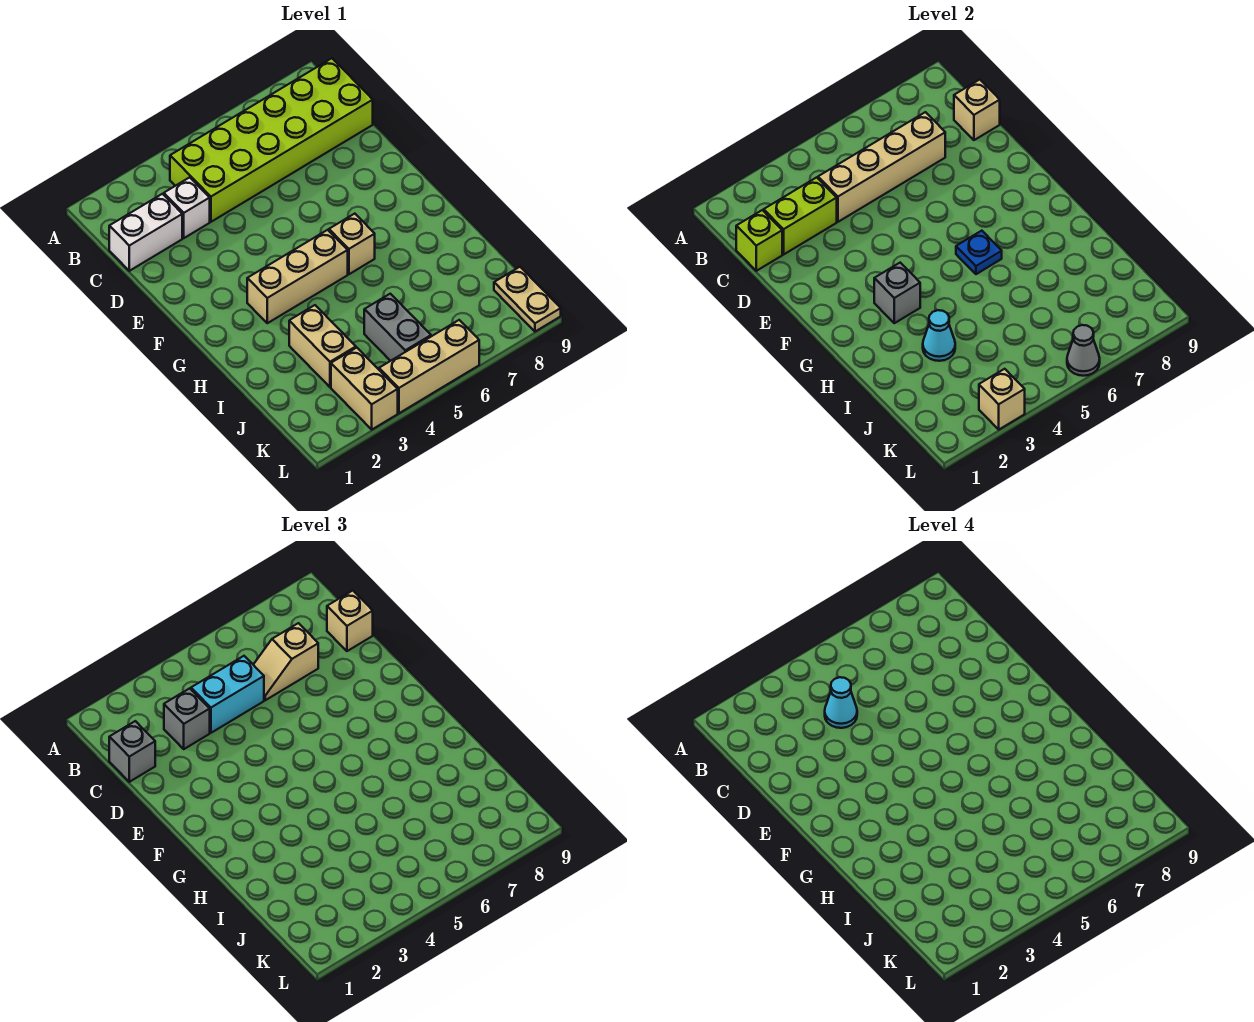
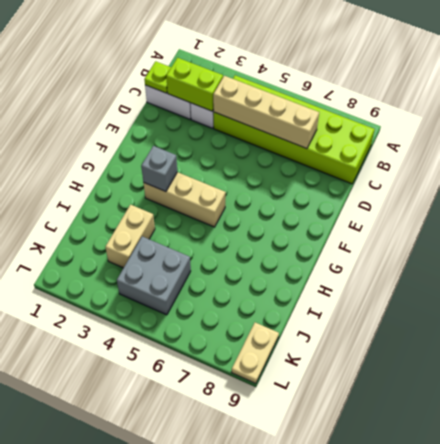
lime 1x1 plate [144,61,171,93] -> lime 1x1 brick [736,210,782,271]
grey 2x2 brick [117,236,191,315] -> grey 1x2 brick [364,294,431,361]
none -> tan 1x1 brick [329,214,375,274]
none -> tan 1x2 brick [331,348,398,429]
none -> tan 1x3 brick [379,320,479,413]

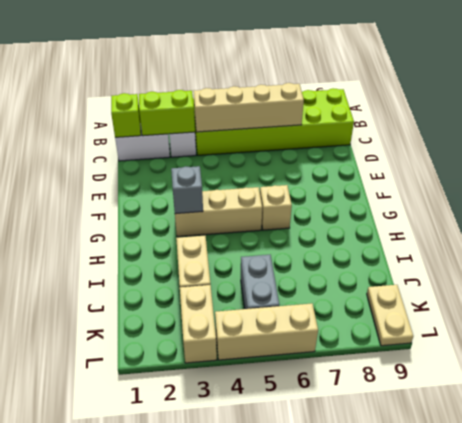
none -> tan 1x1 brick [954,80,1000,140]
none -> blue 1x1 plate [956,231,1002,274]
none -> cyan 1x1 cone [923,310,955,361]

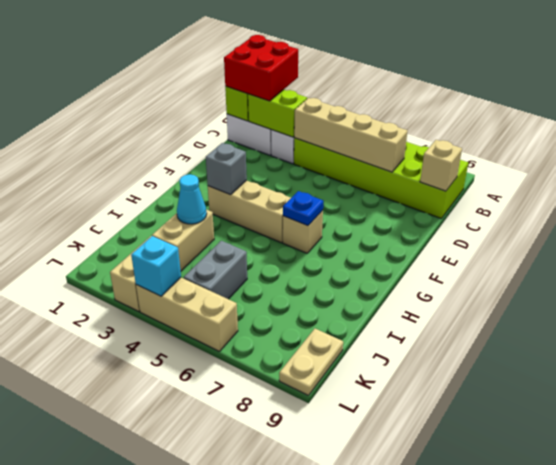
red 2x2 brick [224,35,298,101] -> grey 1x1 brick [109,721,155,782]
cyan 1x1 brick [131,236,181,296] -> none
none -> tan 1x1 brick [979,369,1025,429]
none -> grey 1x1 cone [1067,325,1100,376]
none -> grey 1x1 brick [164,688,210,749]

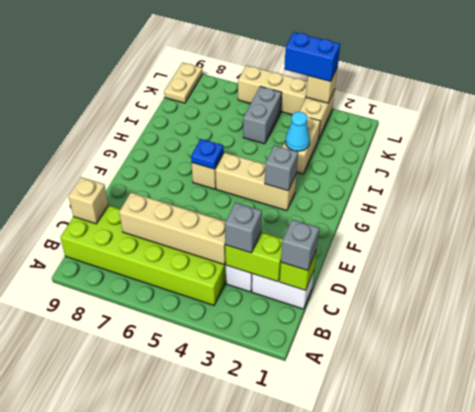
blue 1x2 brick [284,32,340,82] -> none
none -> grey 1x1 cone [1067,325,1100,376]
none -> cyan 1x2 brick [191,656,264,733]
none -> tan 1x2 slope [253,623,318,700]

